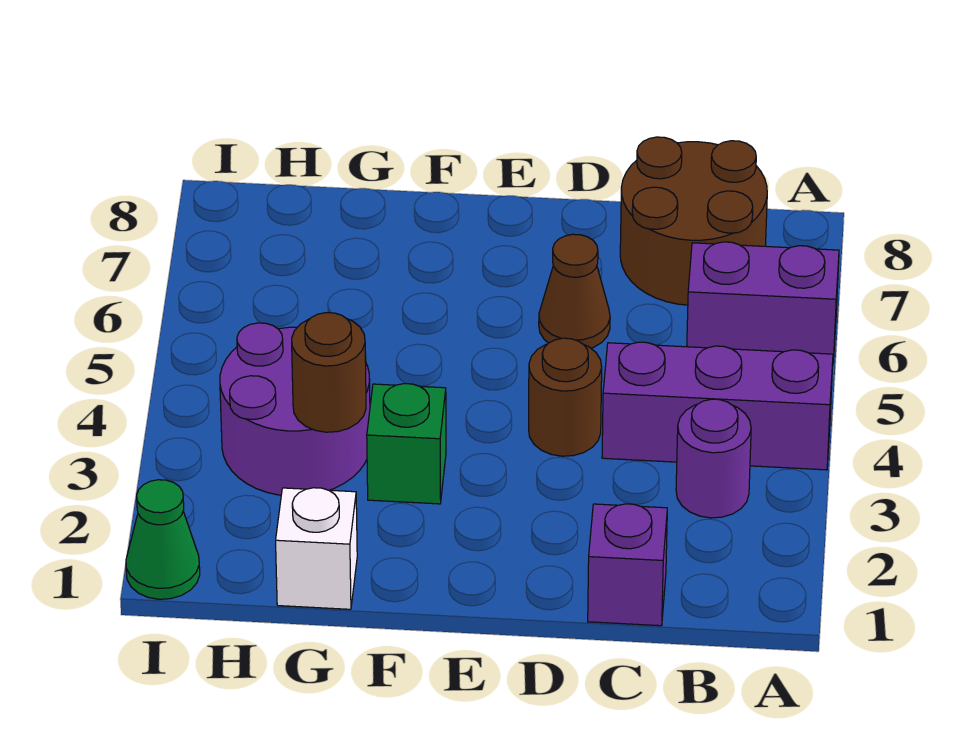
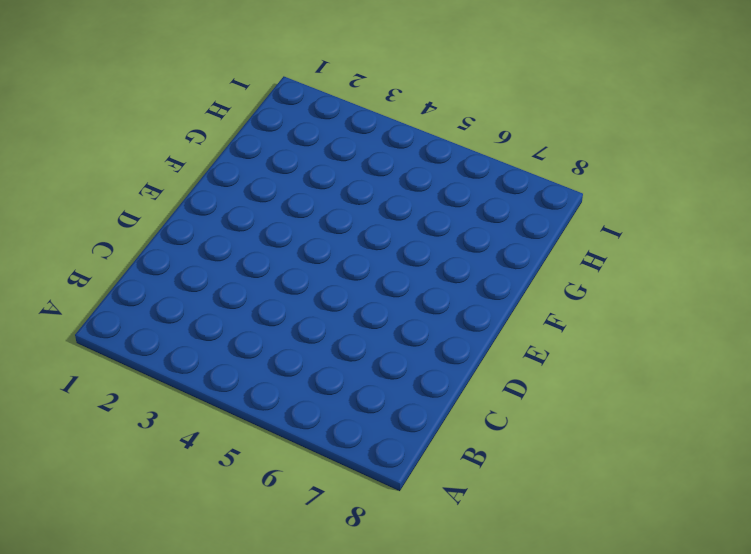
none -> purple 1x3 brick [602,342,833,470]
none -> purple 1x2 brick [687,242,839,362]
none -> purple 1x1 round brick [676,399,751,518]

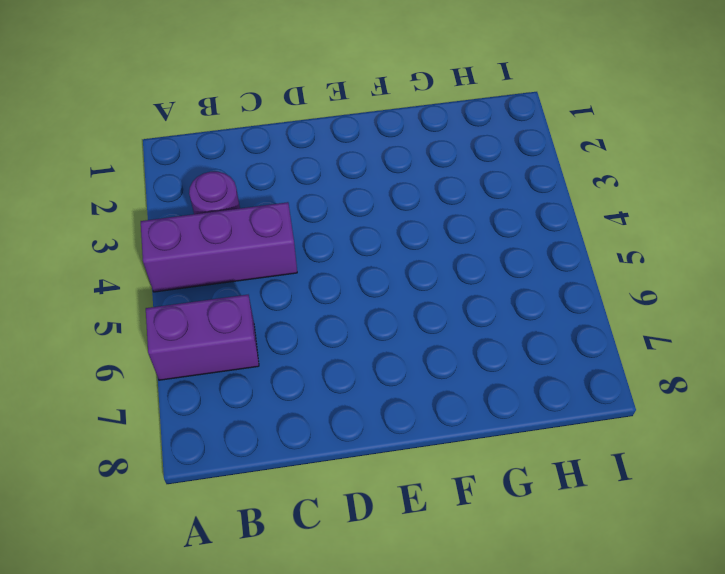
none -> brown 2x2 round brick [620,137,767,305]
none -> purple 1x1 brick [588,504,667,626]
none -> brown 1x1 round brick [529,338,602,456]

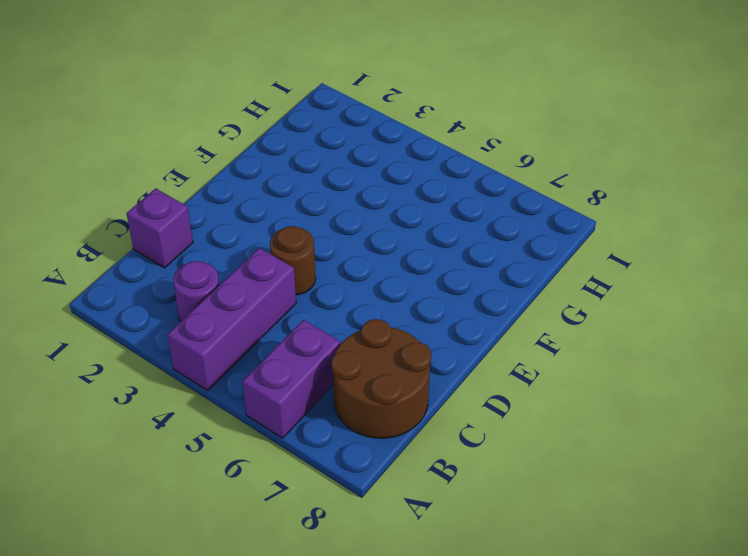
none -> brown 1x1 cone [539,234,610,348]
none -> green 1x1 brick [367,384,446,504]
none -> white 1x1 brick [276,488,357,609]

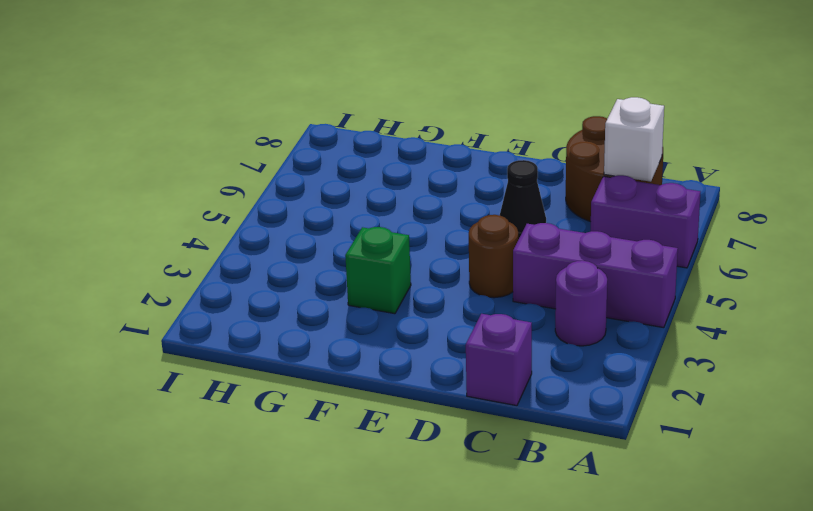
white 1x1 brick [604,97,664,182] -> white 1x1 brick moved to [276,488,357,609]
black 1x1 cone [500,160,546,239] -> brown 1x1 cone [539,234,610,348]
none -> purple 2x2 round brick [220,323,370,495]
none -> green 1x1 cone [126,480,200,599]
none -> brown 1x1 round brick [292,313,366,432]

